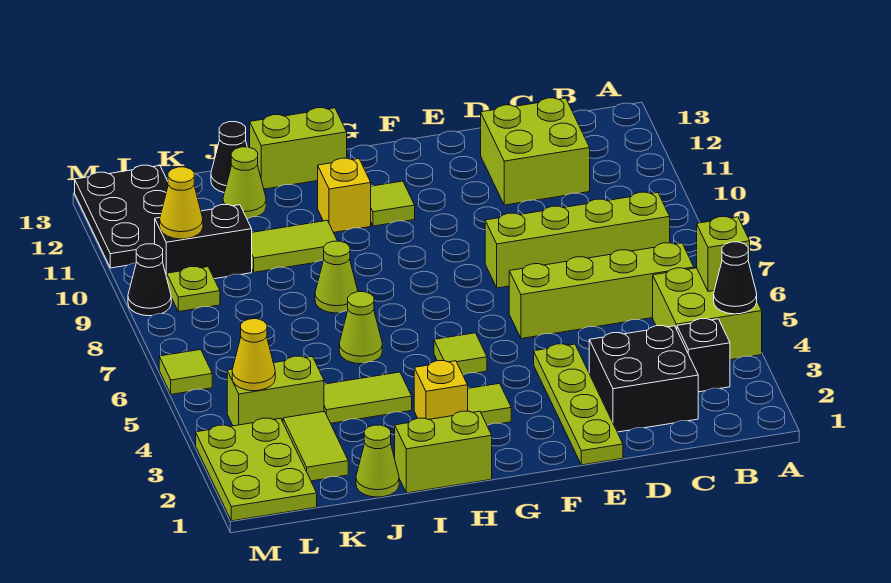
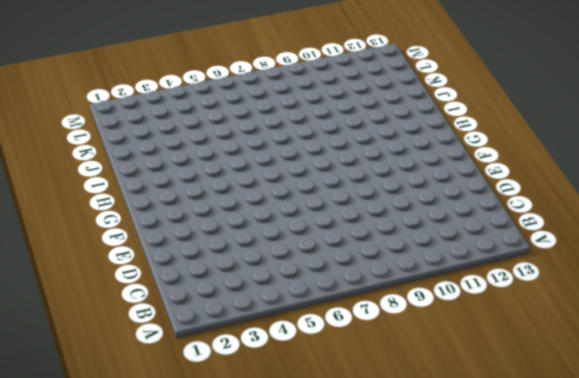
none -> lime 2x2 brick [653,268,762,360]
none -> black 1x1 brick [677,319,730,392]
none -> lime 1x4 brick [509,243,694,339]
none -> lime 1x4 brick [485,192,670,288]

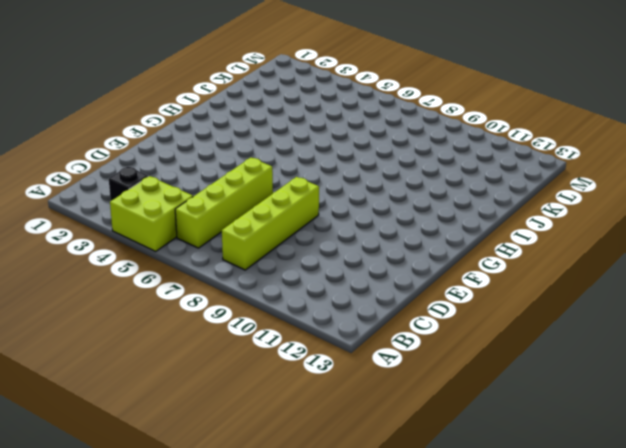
none -> black 2x2 brick [589,326,698,432]
none -> lime 2x2 brick [481,98,590,205]
none -> lime 1x4 plate [534,344,623,465]
none -> lime 1x1 tile [468,383,511,425]

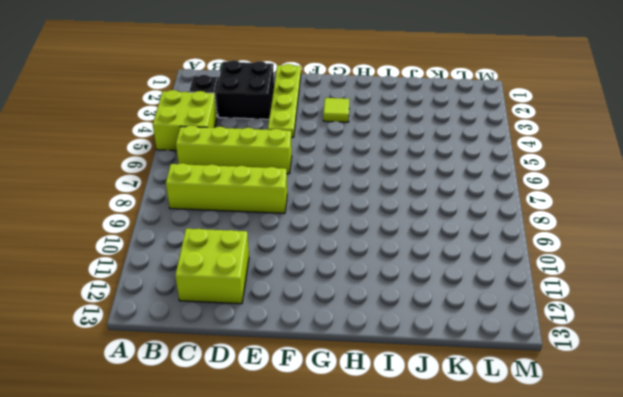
none -> lime 1x1 tile [434,333,487,375]
none -> lime 1x1 tile [371,181,415,226]
none -> lime 1x2 brick [395,411,492,493]
none -> yellow 1x1 brick [414,361,468,419]

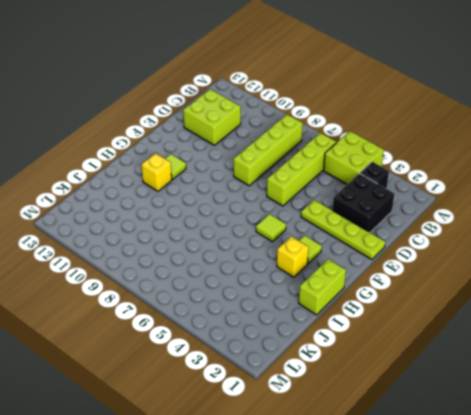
none -> lime 1x2 brick [250,108,347,189]
none -> lime 1x2 tile [324,372,412,423]
none -> lime 1x1 cone [339,292,382,364]
none -> lime 1x1 cone [315,241,358,313]

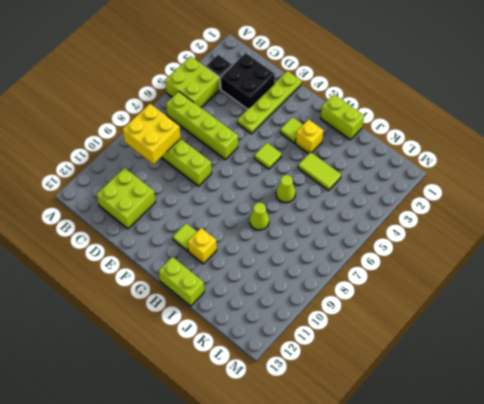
yellow 2x2 brick [122,104,181,164] -> none
none -> lime 1x2 tile [252,220,337,272]
none -> lime 1x1 cone [356,425,399,497]
none -> lime 1x1 cone [223,147,266,219]
none -> black 1x1 cone [211,122,247,193]

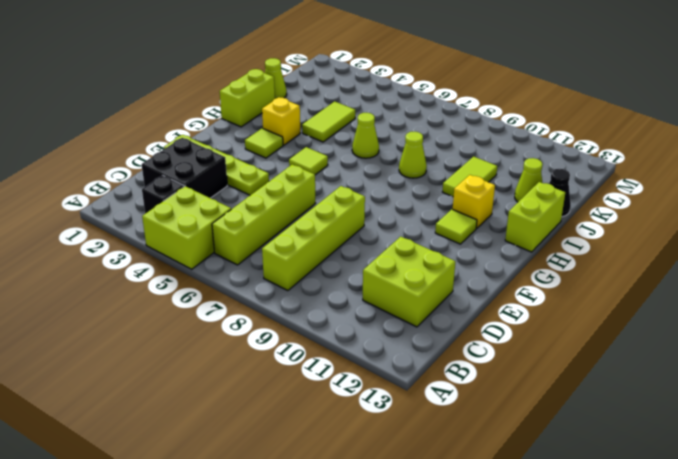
none -> lime 1x2 tile [283,411,348,481]
none -> lime 1x2 brick [227,356,324,426]
none -> black 1x2 brick [155,205,252,279]
none -> lime 2x3 plate [196,418,317,521]

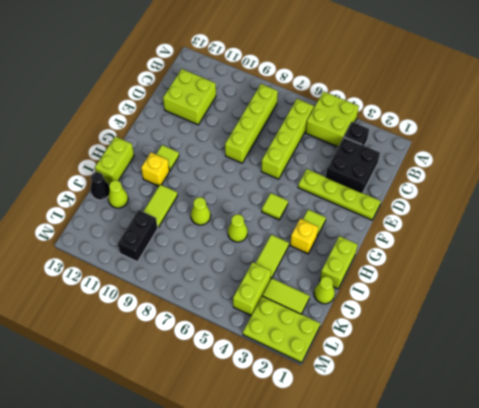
none -> lime 1x1 plate [167,267,220,312]
none -> black 2x3 plate [75,165,168,268]
none -> lime 1x1 tile [159,350,212,394]
none -> black 1x1 cone [128,244,171,316]

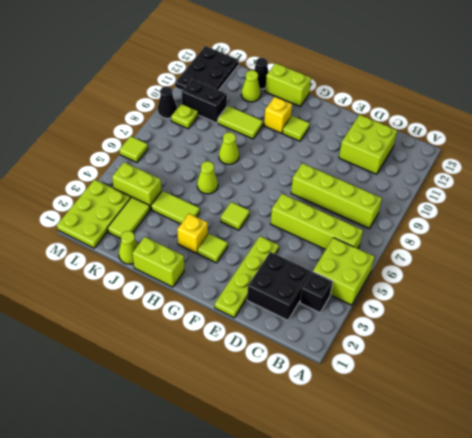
none -> black 1x1 cone [714,242,757,314]
none -> lime 1x1 brick [697,217,750,291]
none -> yellow 1x1 cone [232,319,275,391]
none -> yellow 1x1 cone [160,167,203,239]

